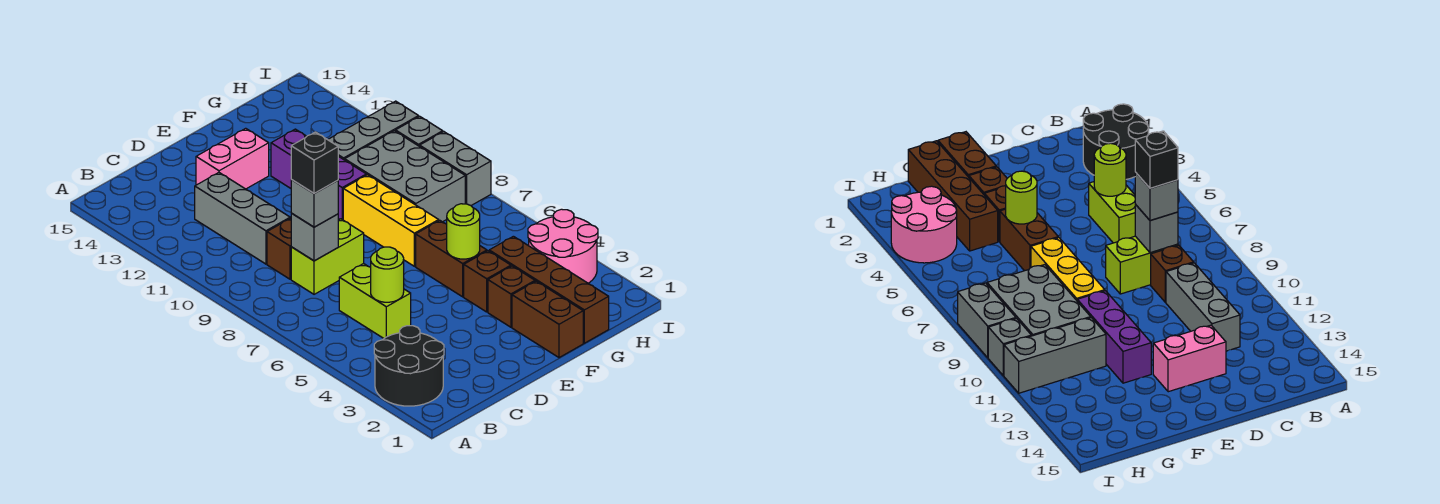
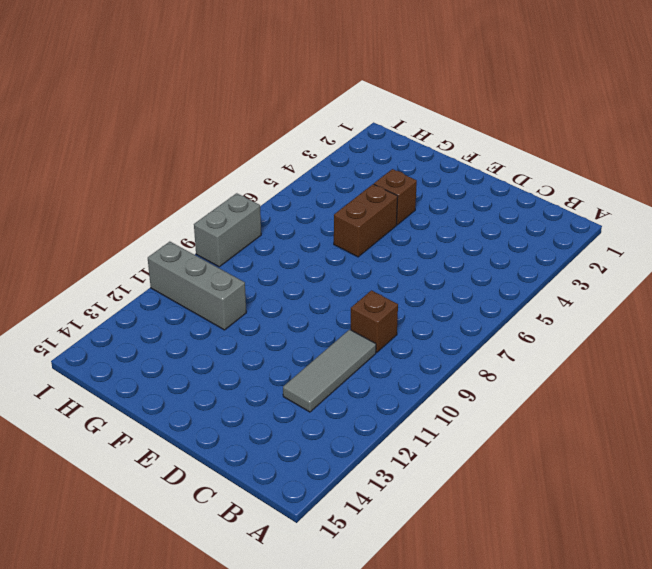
grey 1x3 tile [283,330,376,412] -> grey 1x3 brick [195,173,290,264]
none -> black 2x2 round brick [374,326,444,406]
none -> lime 1x2 brick [339,264,411,338]
none -> lime 1x2 brick [291,219,364,294]

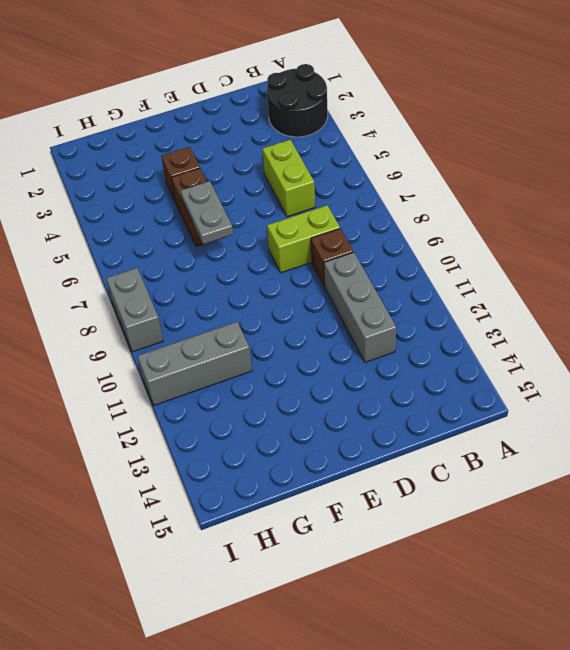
grey 1x2 plate [180,181,233,244] -> none
none -> pink 1x2 brick [196,128,269,189]
none -> brown 1x2 brick [512,281,583,358]
none -> brown 1x1 brick [488,266,535,327]

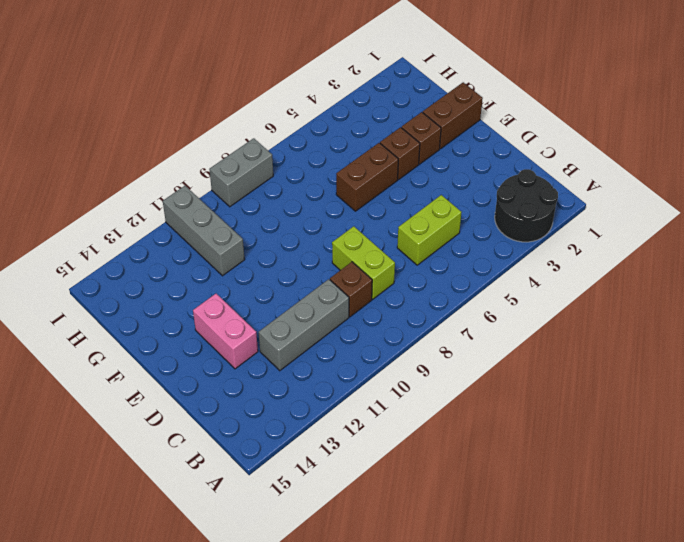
none -> yellow 1x3 brick [343,175,439,266]
none -> purple 1x3 brick [271,129,366,220]
none -> brown 1x4 brick [489,236,609,343]

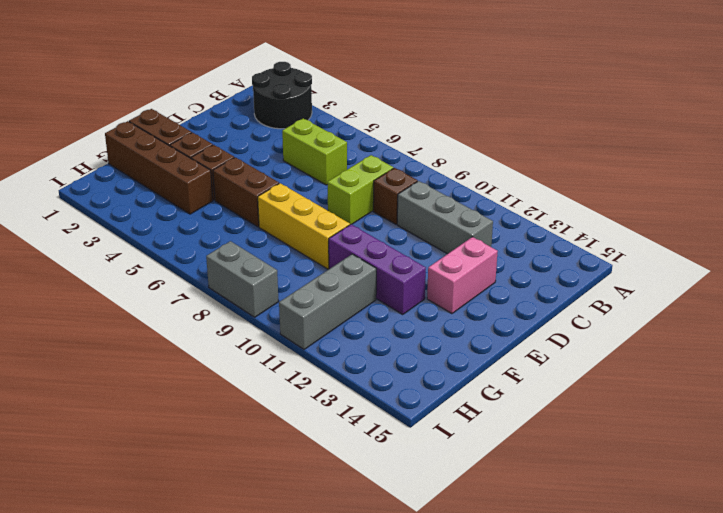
none -> grey 2x3 brick [345,131,465,222]
none -> pink 2x2 round brick [528,209,598,283]
none -> grey 1x1 brick [396,116,443,146]

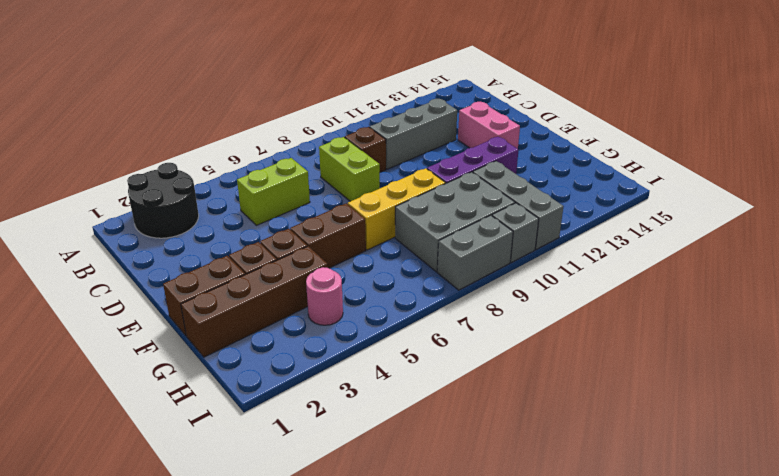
pink 1x1 round brick [306,267,343,325] -> pink 2x2 round brick [528,209,598,283]
none -> lime 1x1 round brick [371,247,404,302]
none -> grey 1x1 brick [291,213,338,261]
none -> lime 1x1 round brick [447,204,480,259]

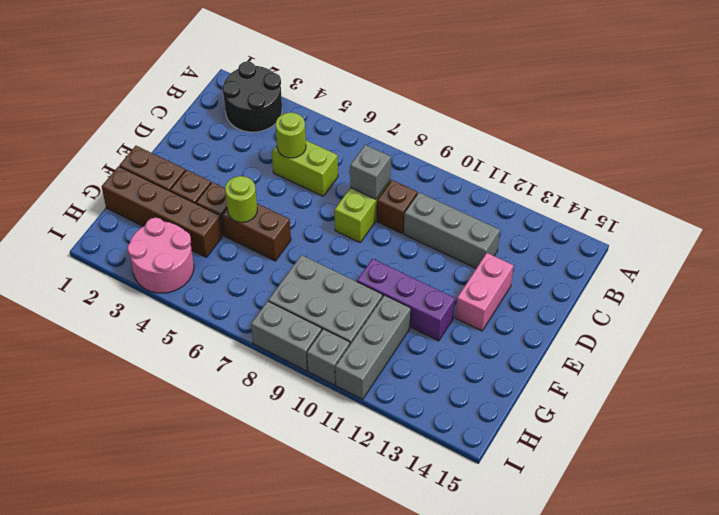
none -> yellow 1x3 brick [343,175,439,266]
none -> grey 1x1 brick [291,180,338,227]
none -> black 1x1 brick [291,132,338,193]

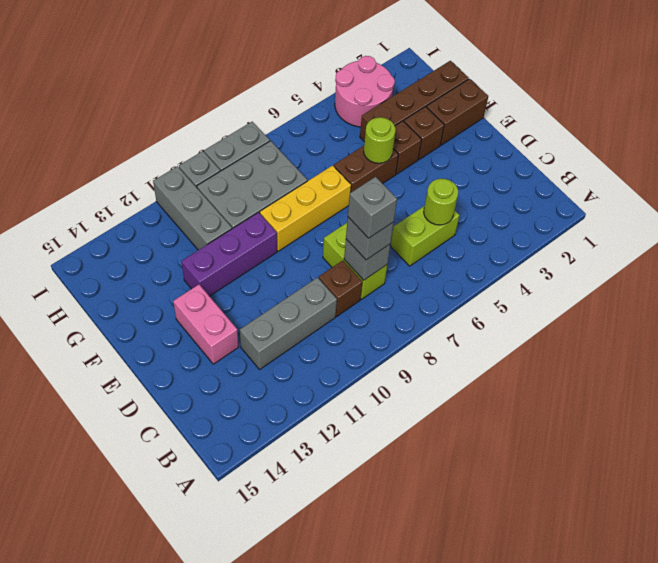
grey 1x1 brick [348,177,397,238] -> black 1x1 brick [291,132,338,193]
none -> black 2x2 round brick [374,326,444,406]

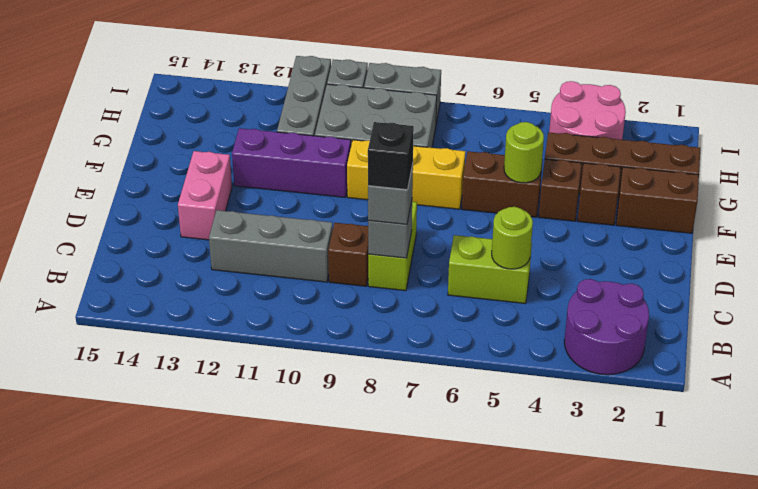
purple 2x2 round brick [564,279,649,375] -> black 2x2 round brick [374,326,444,406]

